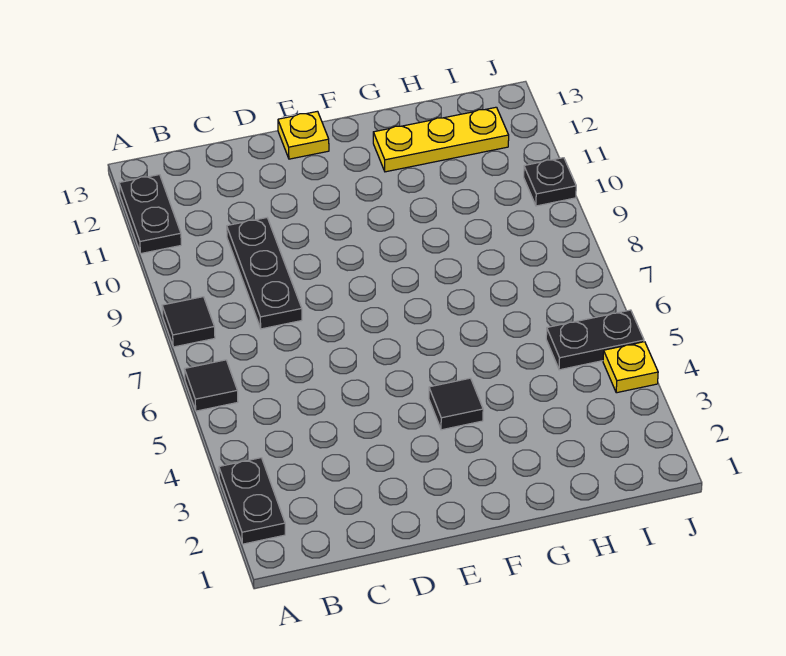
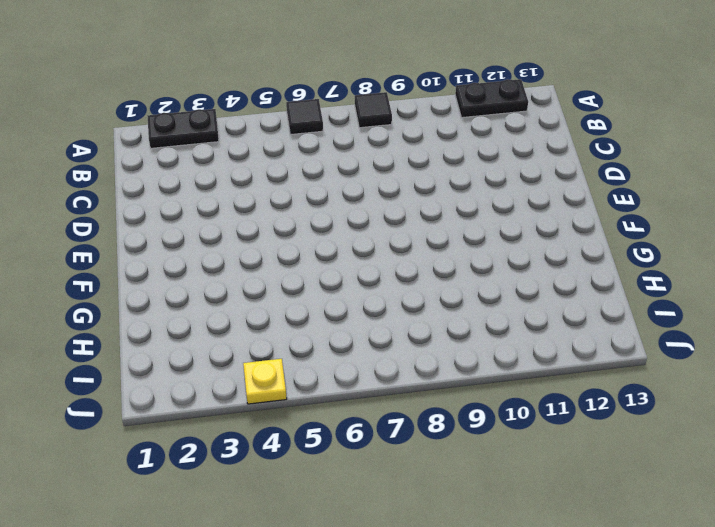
none -> black 1x3 plate [227,218,302,329]
none -> yellow 1x1 plate [278,111,329,159]

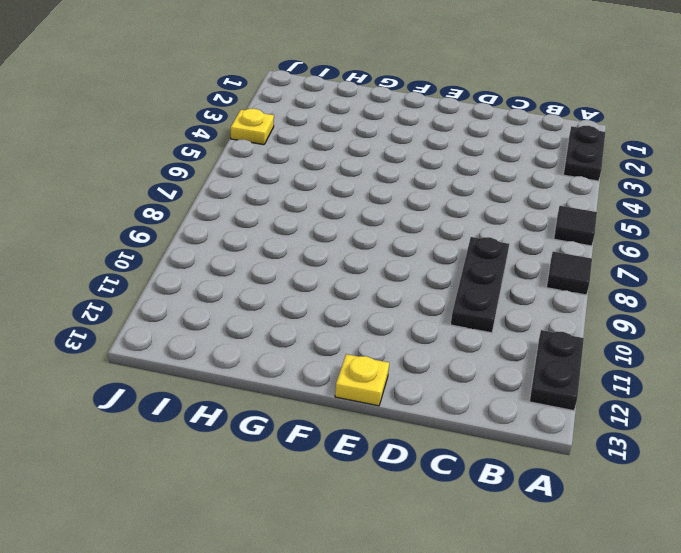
none -> black 1x1 tile [429,378,483,430]
none -> yellow 1x3 plate [373,107,509,172]

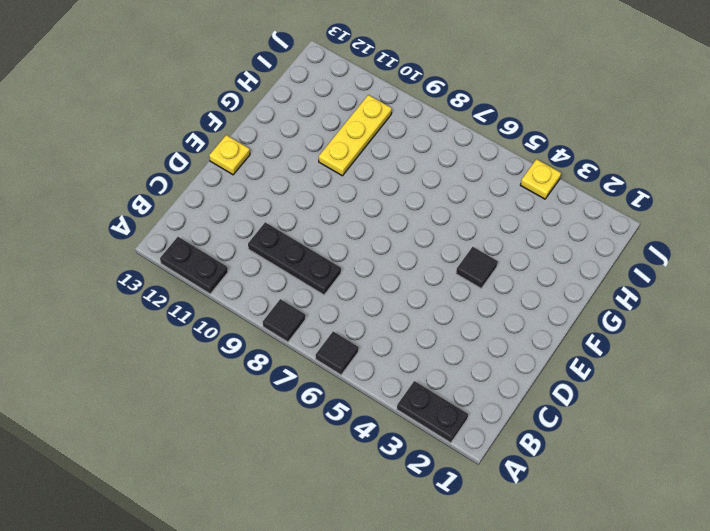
yellow 1x3 plate [319,95,392,176] -> yellow 1x3 plate moved to [373,107,509,172]
none -> black 1x2 plate [546,310,644,370]
none -> black 1x1 plate [524,158,576,206]

